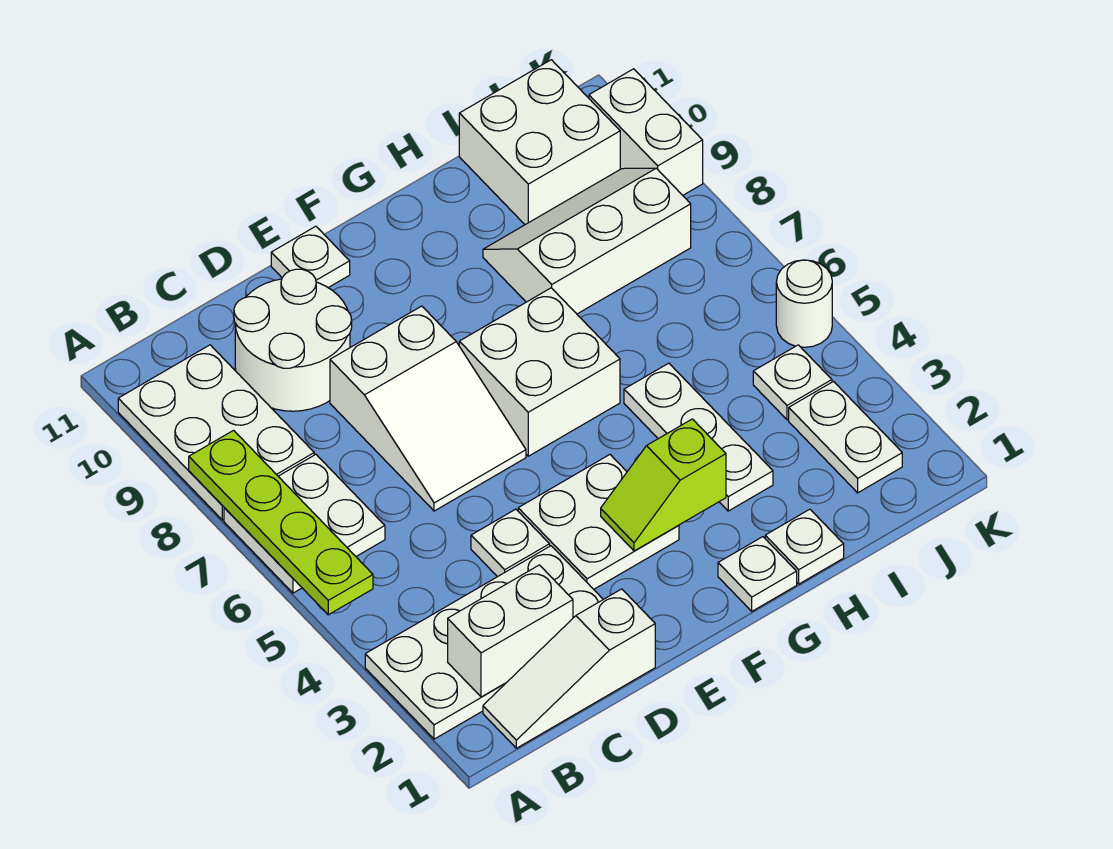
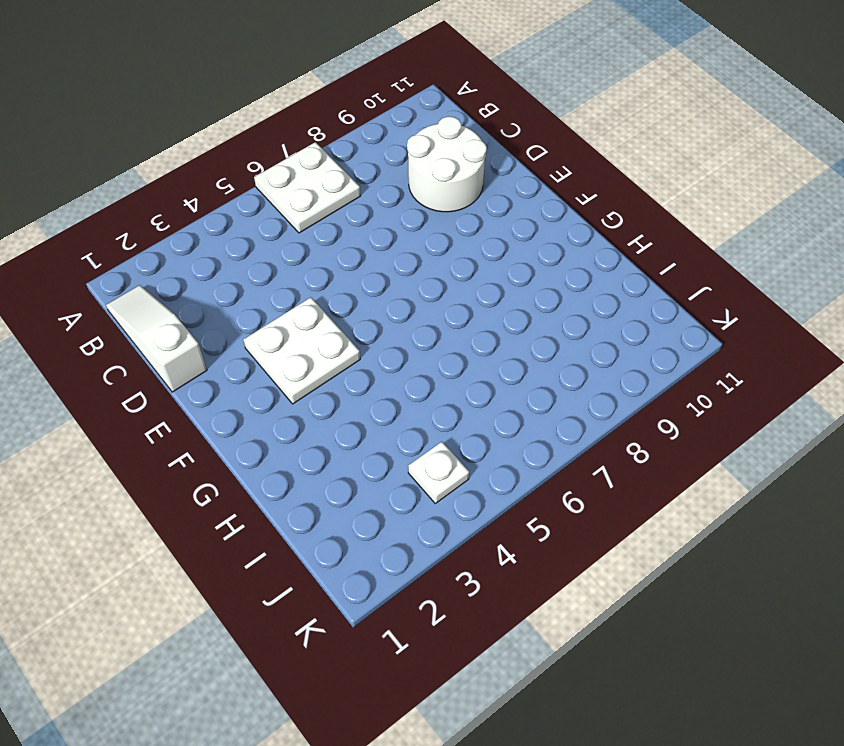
none -> white 2x4 plate [365,546,603,739]
none -> white 2x3 plate [118,345,314,520]
none -> white 1x1 plate [471,509,550,577]

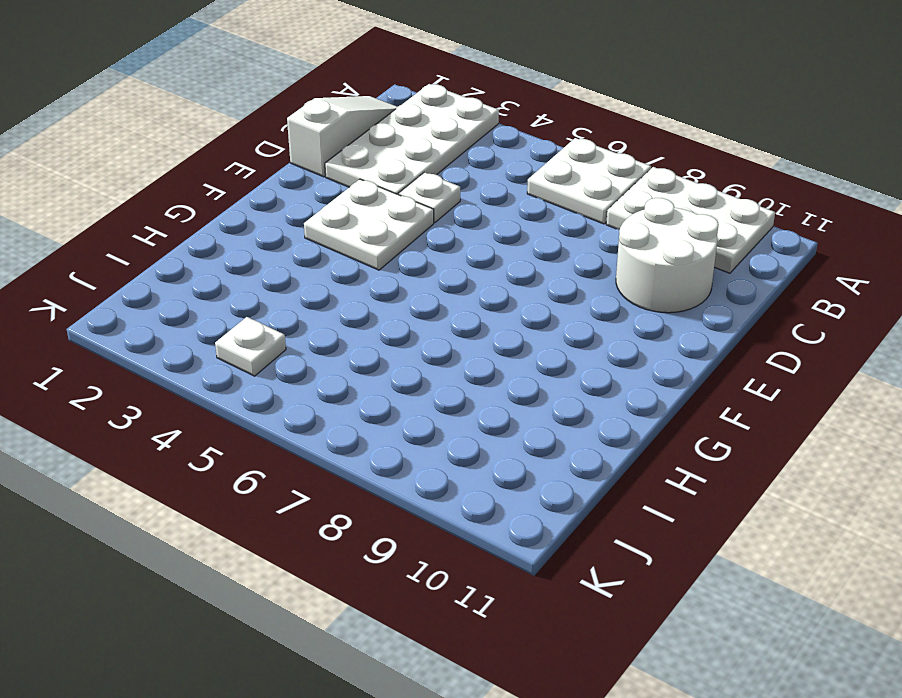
none -> white 2x3 slope [330,306,526,511]
none -> white 1x1 plate [271,226,350,288]
none -> white 2x2 brick [459,288,620,456]

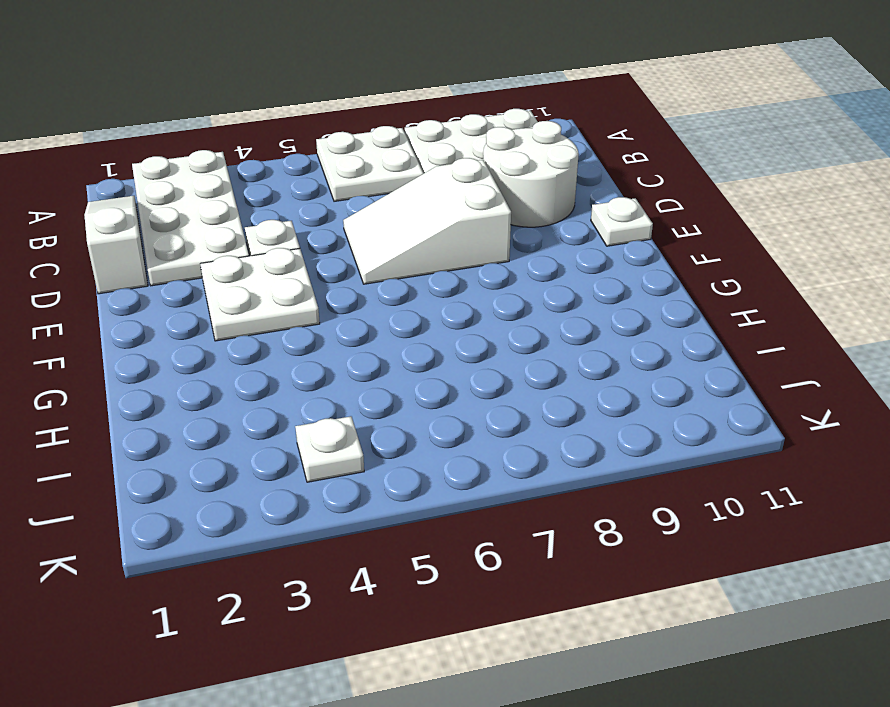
none -> white 2x2 brick [459,288,620,456]
none -> white 1x1 plate [718,537,797,611]
none -> white 1x1 plate [765,509,844,584]

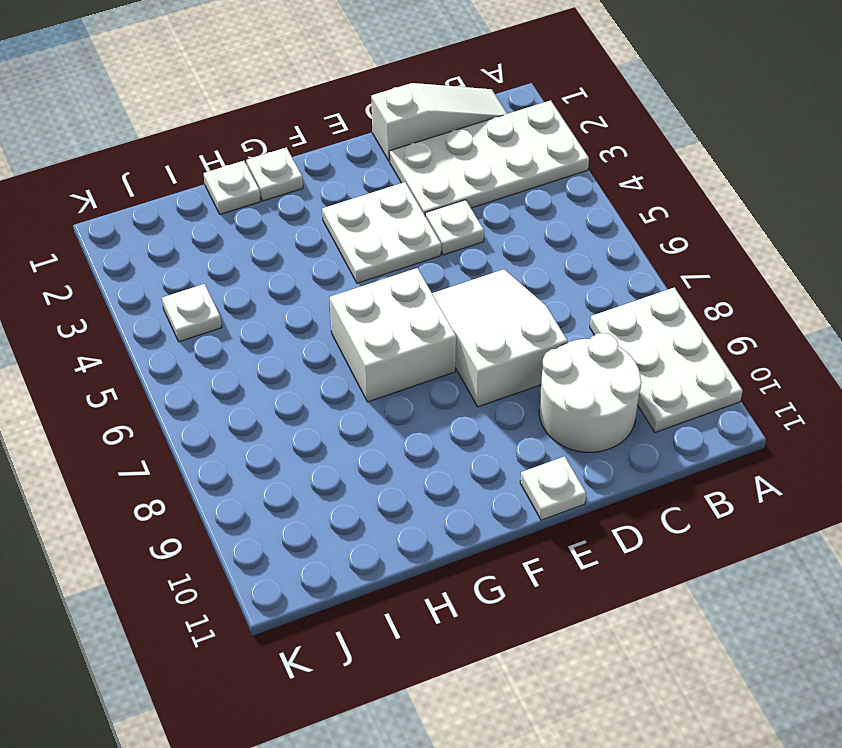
none -> white 2x2 plate [224,455,385,593]
none -> white 1x3 plate [624,363,773,511]
none -> white 2x3 slope [483,168,691,314]

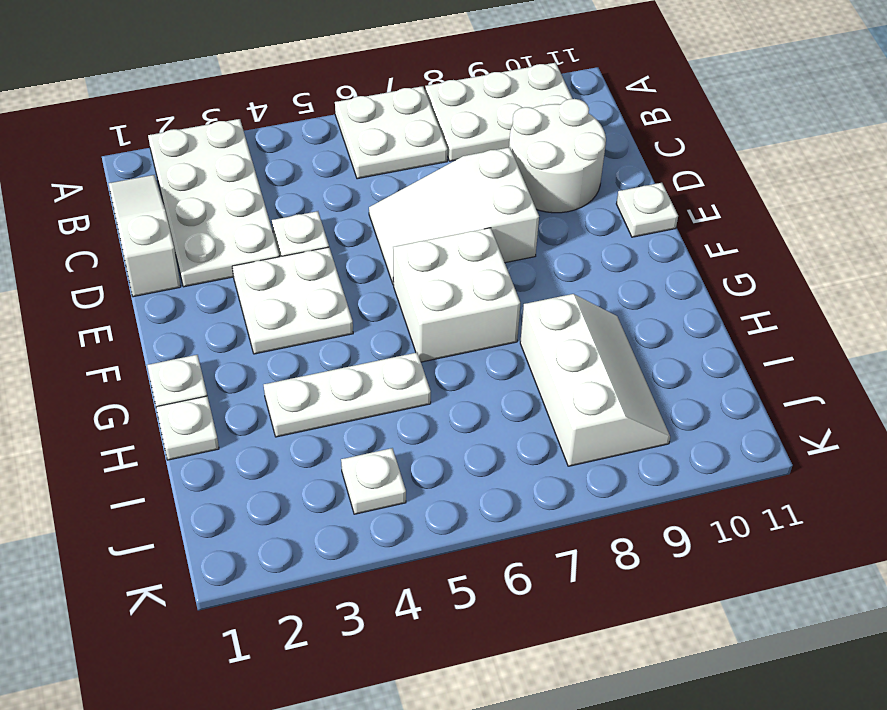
none -> white 2x2 brick [459,60,620,225]
none -> white 1x2 plate [789,382,902,493]
none -> white 1x1 round brick [776,260,832,347]

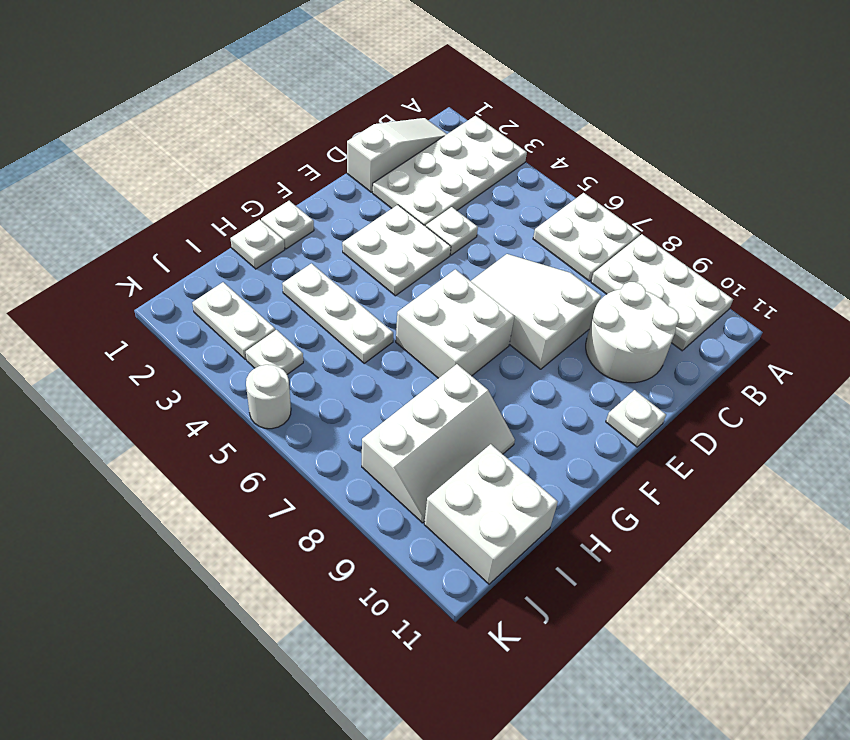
none -> white 1x2 brick [589,69,703,195]
none -> lime 1x4 plate [189,430,373,615]
none -> white 1x2 brick [448,565,573,697]

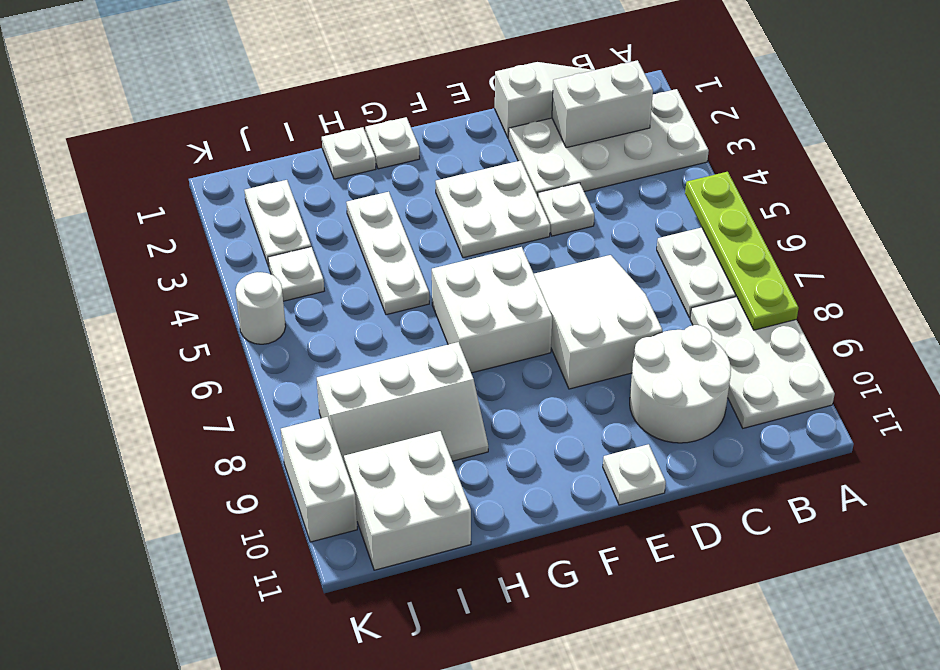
none -> lime 1x2 slope [601,419,726,551]

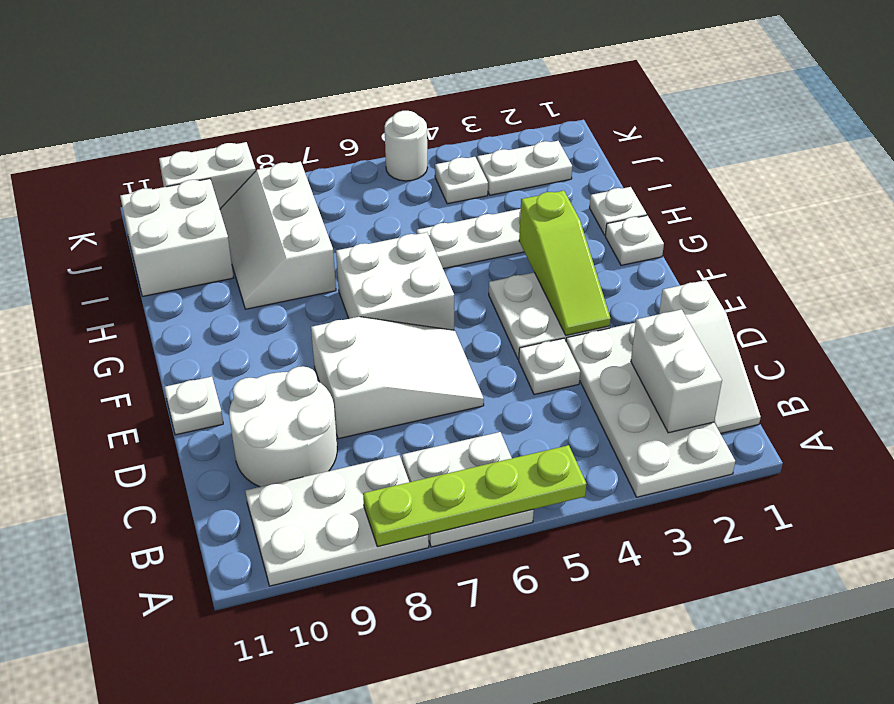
lime 1x3 slope [519,191,611,335] -> lime 1x2 slope [601,419,726,551]

